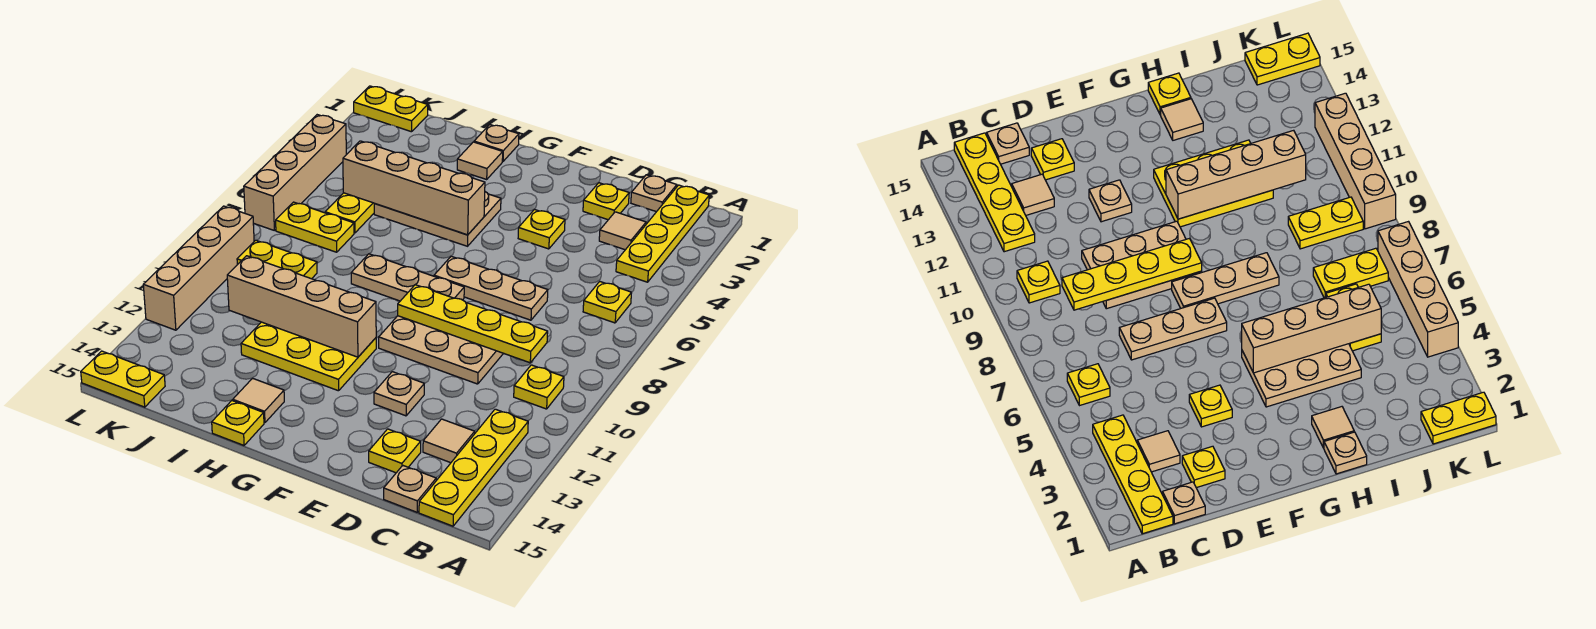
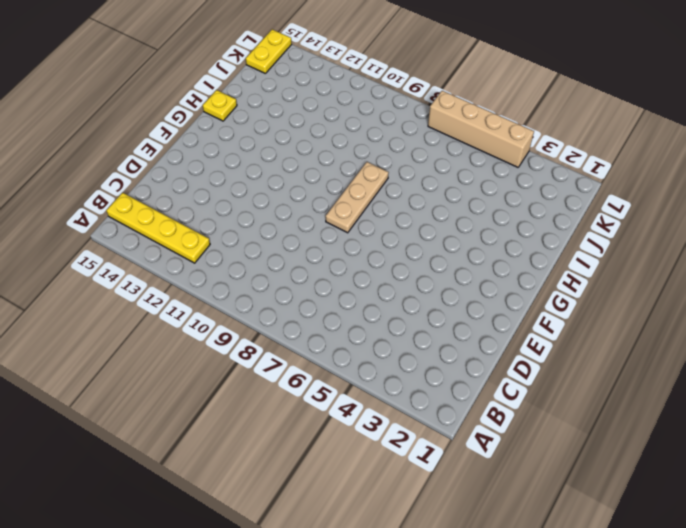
none -> yellow 1x4 plate [616,185,709,282]
none -> yellow 1x1 plate [583,282,632,323]
none -> yellow 1x1 plate [514,365,564,409]
none -> tan 1x1 plate [631,175,677,212]

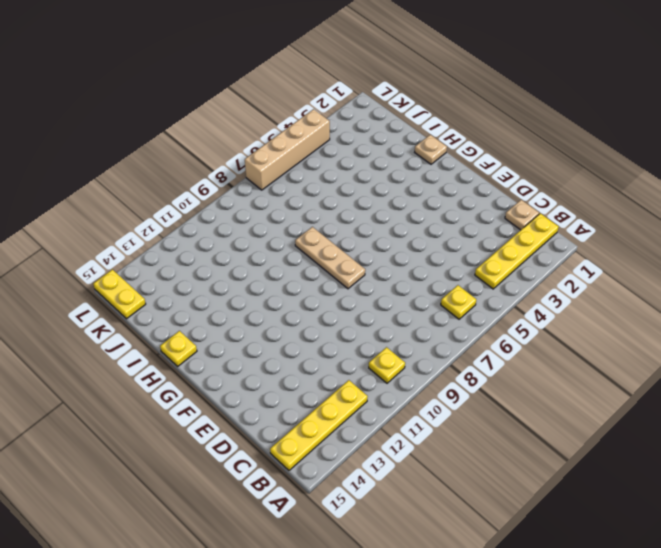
none -> tan 1x1 tile [599,212,646,250]
none -> tan 1x1 tile [423,419,475,463]
none -> tan 1x1 plate [384,466,436,512]
none -> yellow 1x1 plate [583,183,629,220]

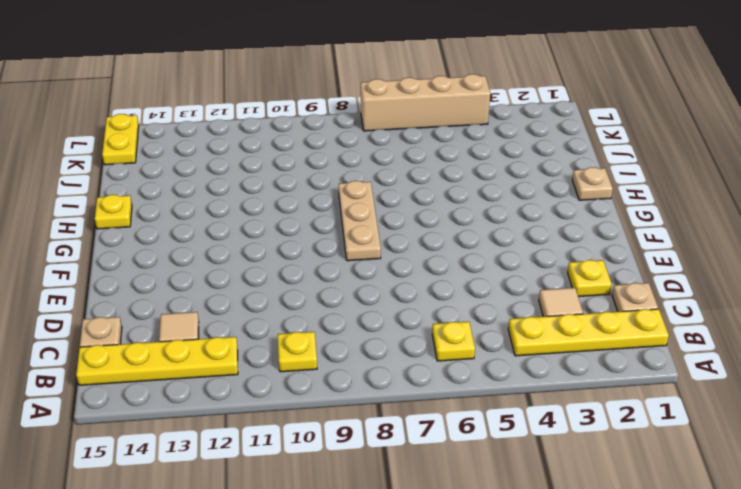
none -> tan 1x3 plate [434,256,548,320]
none -> tan 2x3 plate [379,316,503,384]
none -> yellow 1x1 plate [369,429,421,473]
none -> yellow 1x1 plate [518,210,565,249]

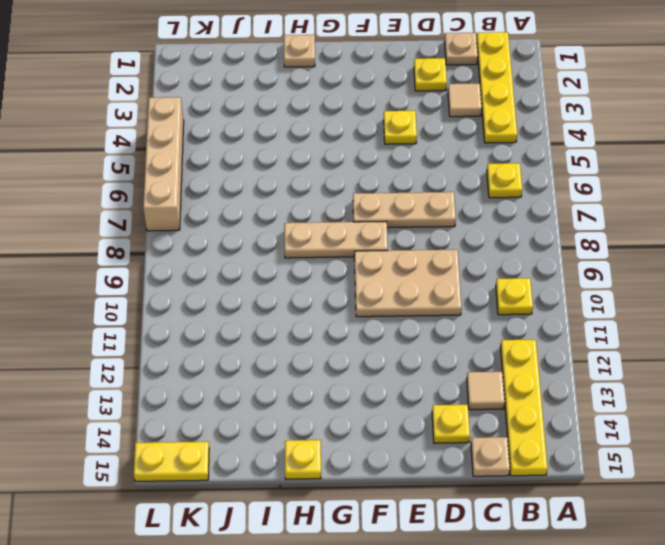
none -> tan 1x1 plate [374,372,424,416]
none -> tan 2x3 plate [374,192,501,246]
none -> yellow 2x3 plate [241,322,376,391]
none -> tan 1x1 tile [457,142,503,179]

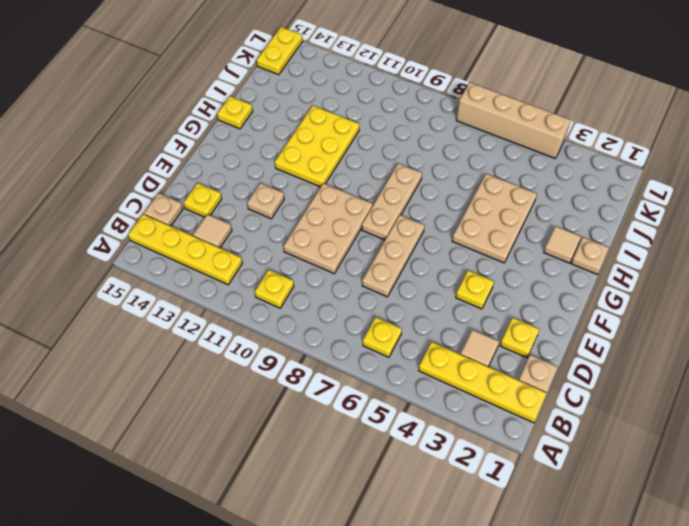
none -> tan 1x1 tile [233,378,284,423]
none -> yellow 1x2 plate [325,193,375,233]
none -> yellow 1x2 plate [276,202,354,252]
none -> yellow 1x2 plate [237,240,317,279]

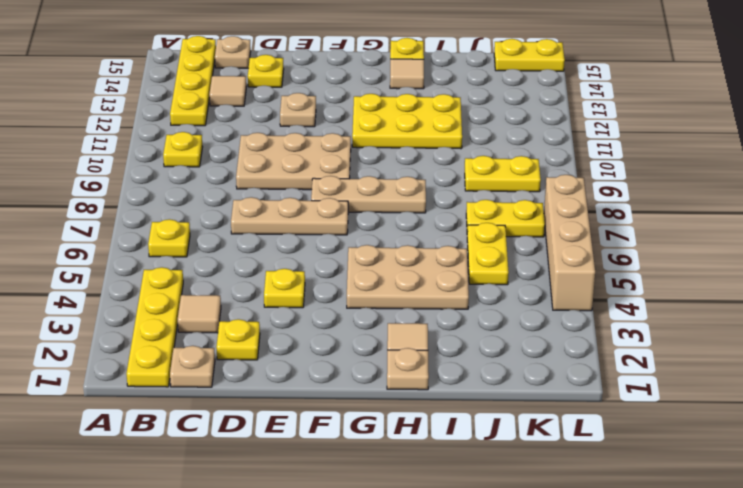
none -> yellow 1x2 plate [354,86,428,132]
none -> tan 1x4 brick [143,206,254,330]
none -> yellow 1x4 plate [398,285,548,363]
none -> tan 1x4 brick [343,141,485,235]

